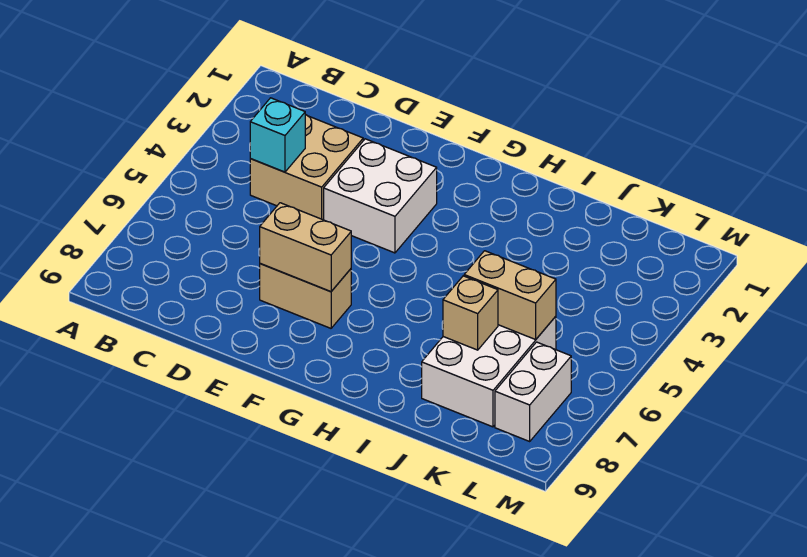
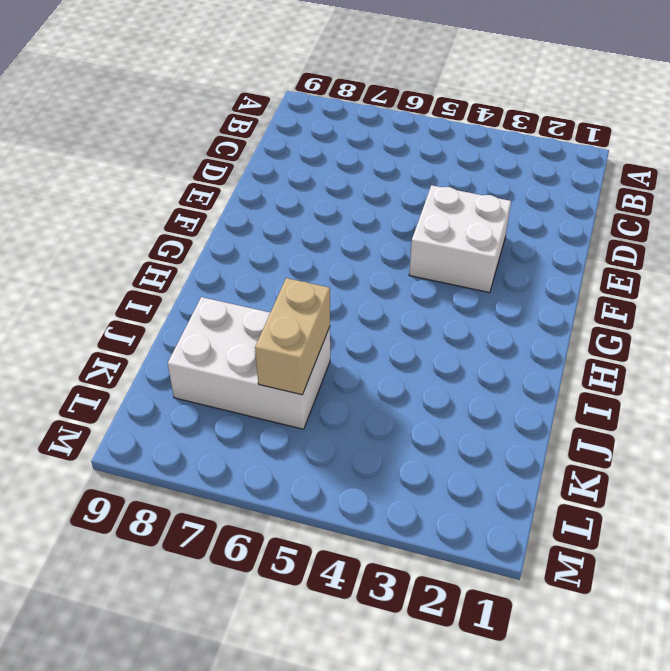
none -> tan 2x2 brick [250,114,363,220]
none -> tan 1x2 brick [260,263,351,328]

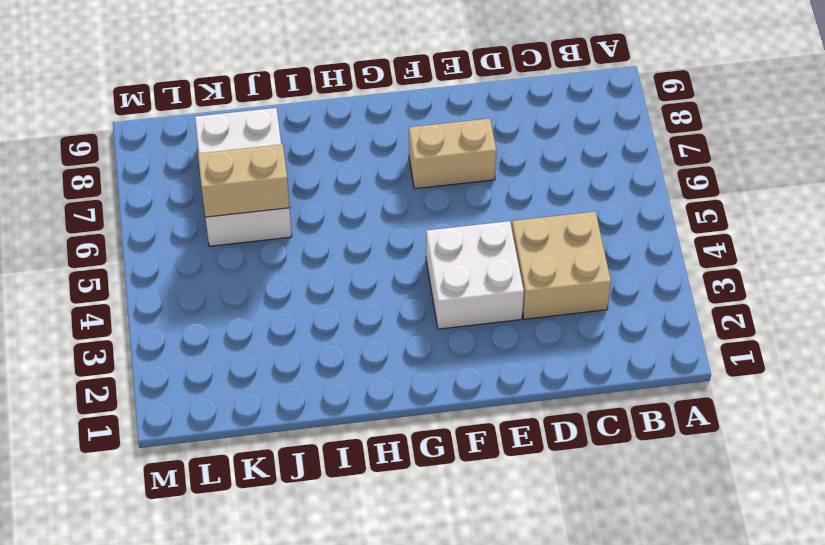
none -> white 1x2 brick [495,342,571,441]
none -> cyan 1x1 brick [250,98,305,172]

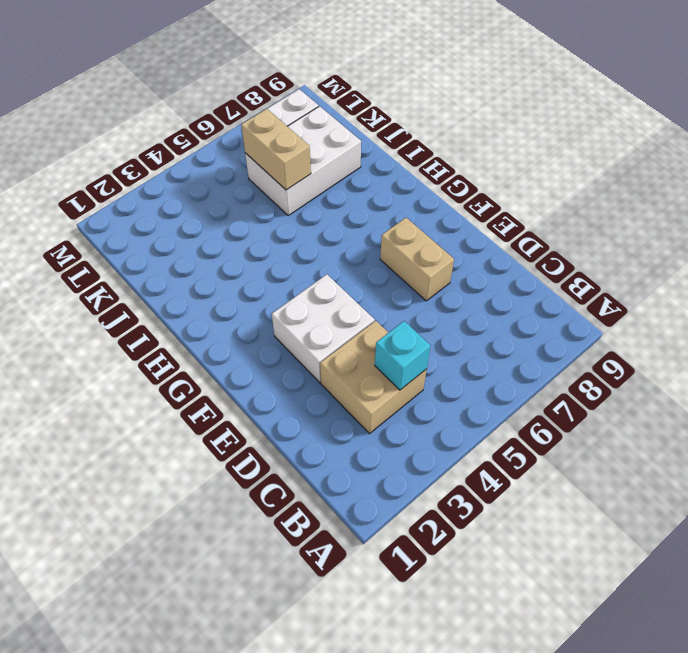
none -> tan 1x2 brick [260,203,351,292]
none -> tan 1x1 brick [443,276,498,350]

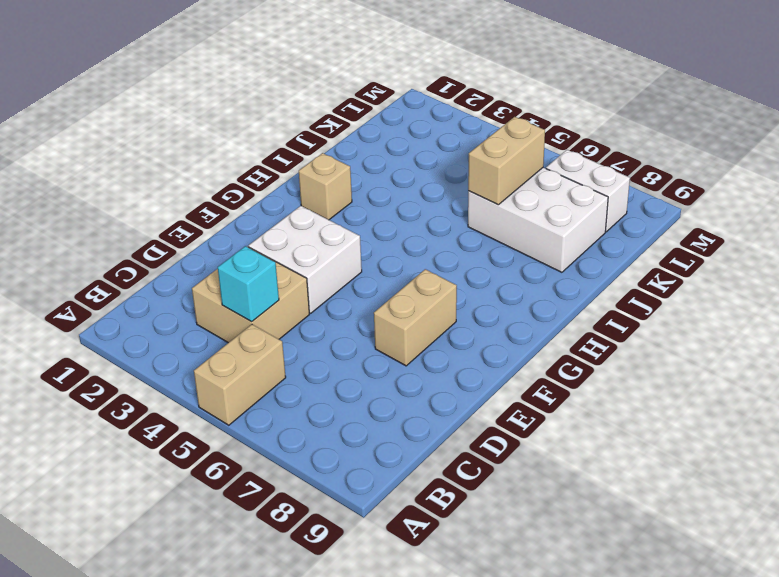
tan 1x2 brick [194,324,286,425] -> tan 1x2 brick moved to [260,203,351,292]
tan 1x1 brick [299,153,352,220] -> tan 1x1 brick moved to [443,276,498,350]

